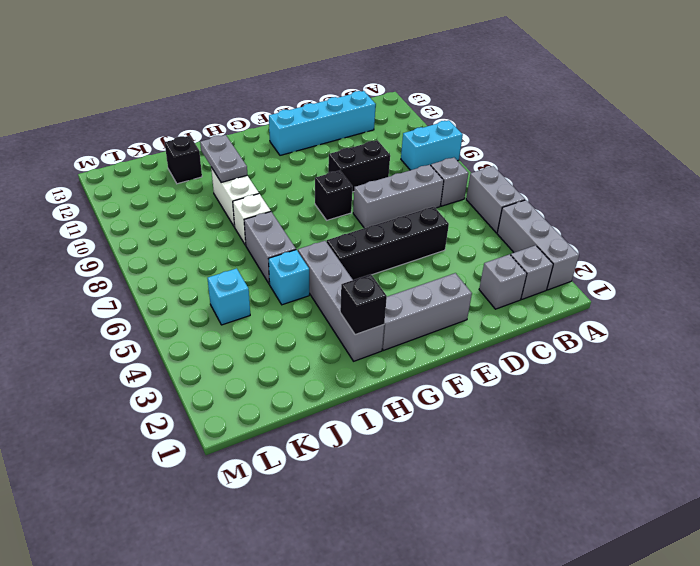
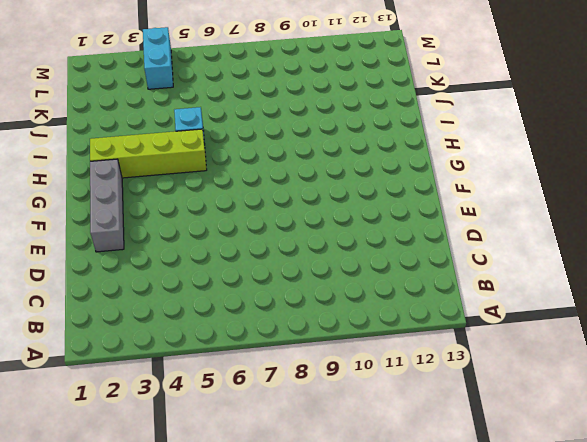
lime 1x4 brick [90,129,207,178] -> grey 1x4 brick [298,241,384,361]
cyan 1x2 brick [143,27,173,89] -> cyan 1x2 brick moved to [401,120,463,170]
none -> grey 1x3 brick [497,200,579,290]
none -> grey 1x2 brick [466,166,525,233]
none -> grey 1x1 brick [511,245,553,299]

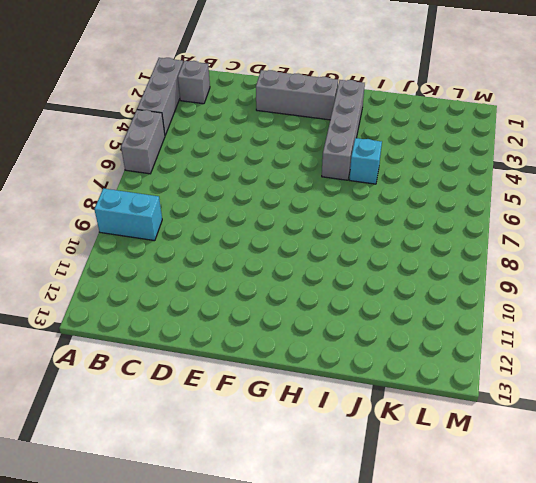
none -> grey 1x1 brick [431,158,468,206]
none -> grey 1x1 brick [479,254,527,309]
none -> grey 1x3 brick [353,165,444,228]

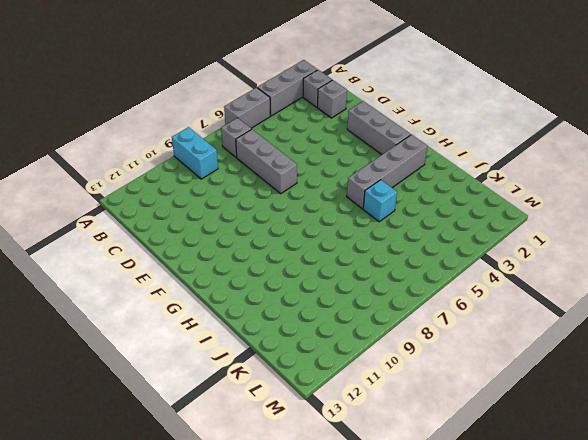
none -> cyan 1x4 brick [269,91,376,155]
none -> black 1x4 brick [327,207,449,280]
none -> black 1x2 brick [328,140,390,192]

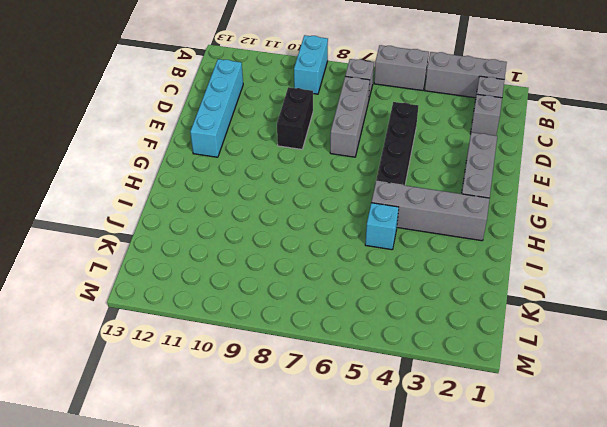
none -> black 1x1 brick [315,171,352,220]
none -> grey 1x2 brick [244,212,296,284]
none -> white 1x1 brick [233,194,271,245]

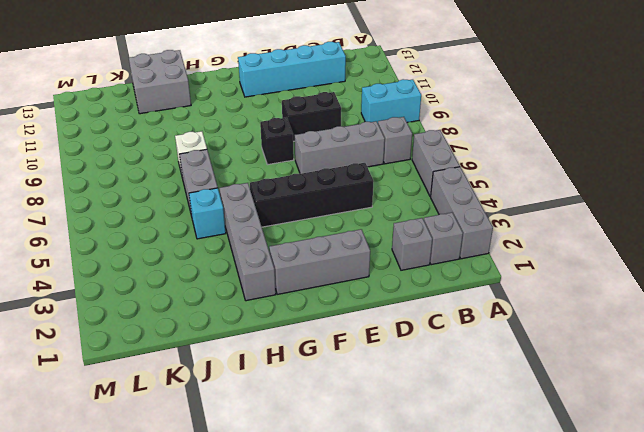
grey 2x2 brick [129,50,191,114] -> black 1x1 brick [165,136,202,184]
none -> white 1x2 brick [211,168,259,227]
none -> cyan 1x1 brick [207,268,250,325]
none -> black 1x1 brick [340,274,387,335]

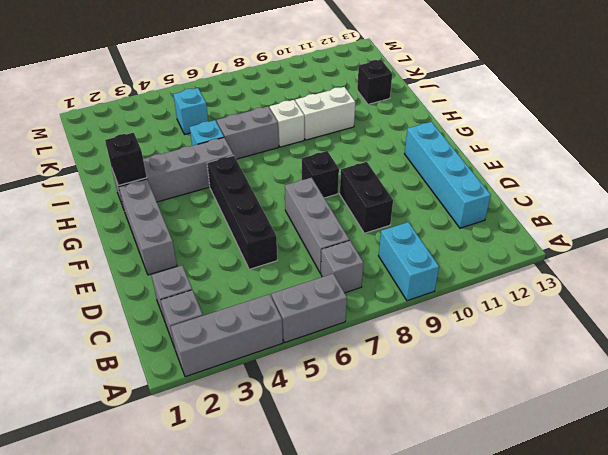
none -> grey 1x2 plate [200,135,247,183]

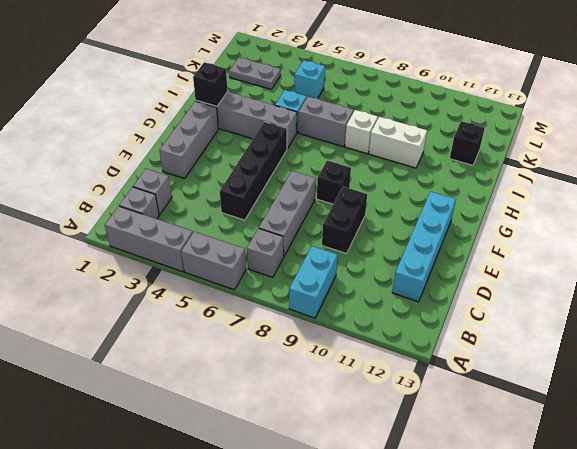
grey 1x2 plate [229,57,281,89] -> grey 1x2 plate moved to [200,135,247,183]

